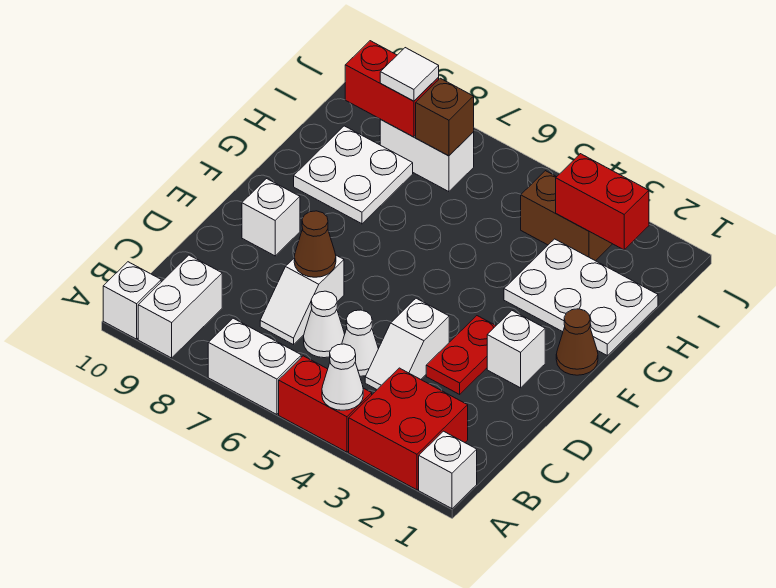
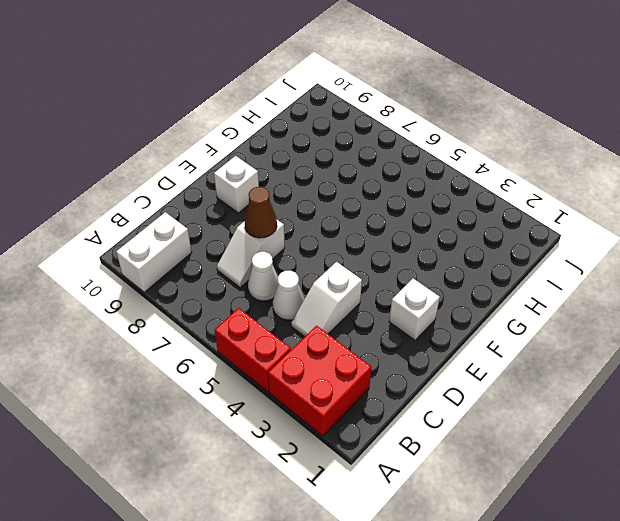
none -> white 1x1 brick [419,431,477,509]
none -> white 1x2 brick [208,318,301,415]
none -> white 1x1 brick [103,262,161,339]

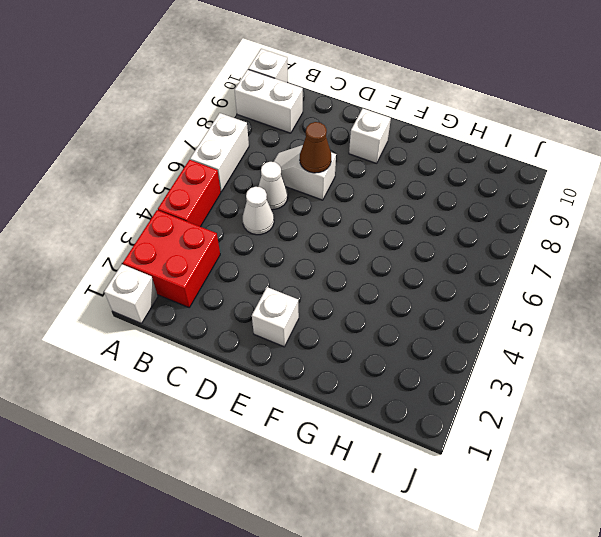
none -> white 1x2 slope [365,298,449,389]
none -> red 1x2 plate [426,316,496,394]
none -> brown 1x1 cone [556,309,598,375]

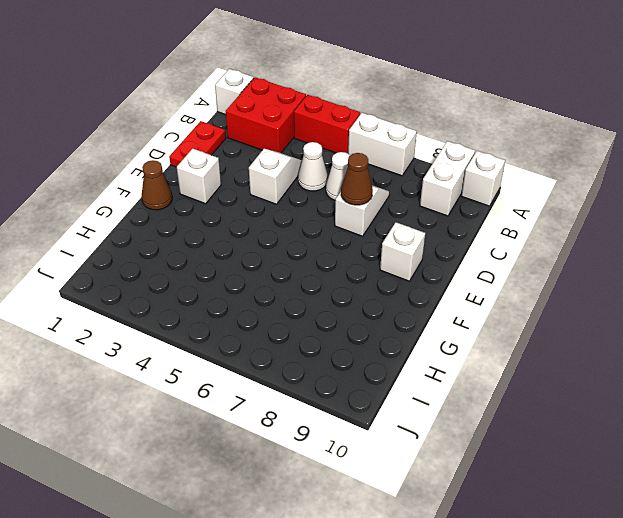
red 1x2 plate [169,121,226,167] -> red 1x2 plate moved to [426,316,496,394]
none -> white 2x3 plate [504,239,658,355]
none -> white 2x2 plate [294,126,413,224]
none -> brown 1x2 brick [521,171,612,261]

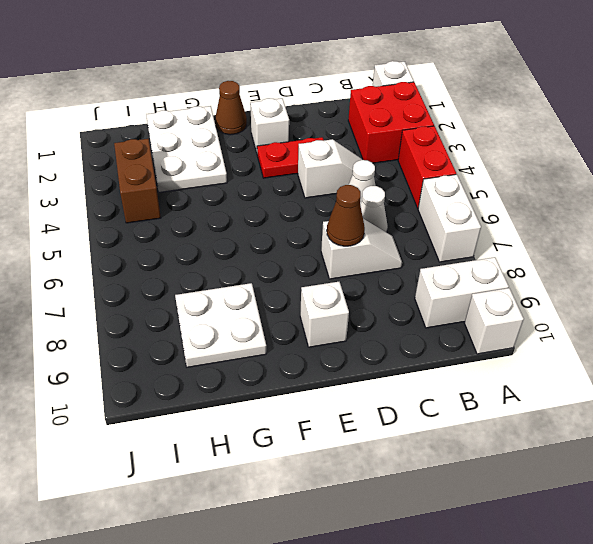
none -> white 1x2 brick [380,120,474,192]
none -> white 1x1 cone [322,344,363,410]
none -> red 1x2 brick [556,154,649,250]

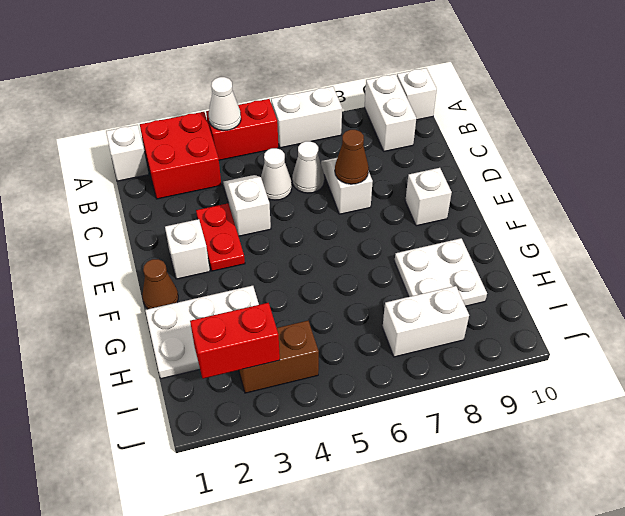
none -> brown 1x1 brick [416,78,474,156]
none -> red 1x2 brick [345,41,439,137]
none -> white 1x1 tile [380,48,439,101]

